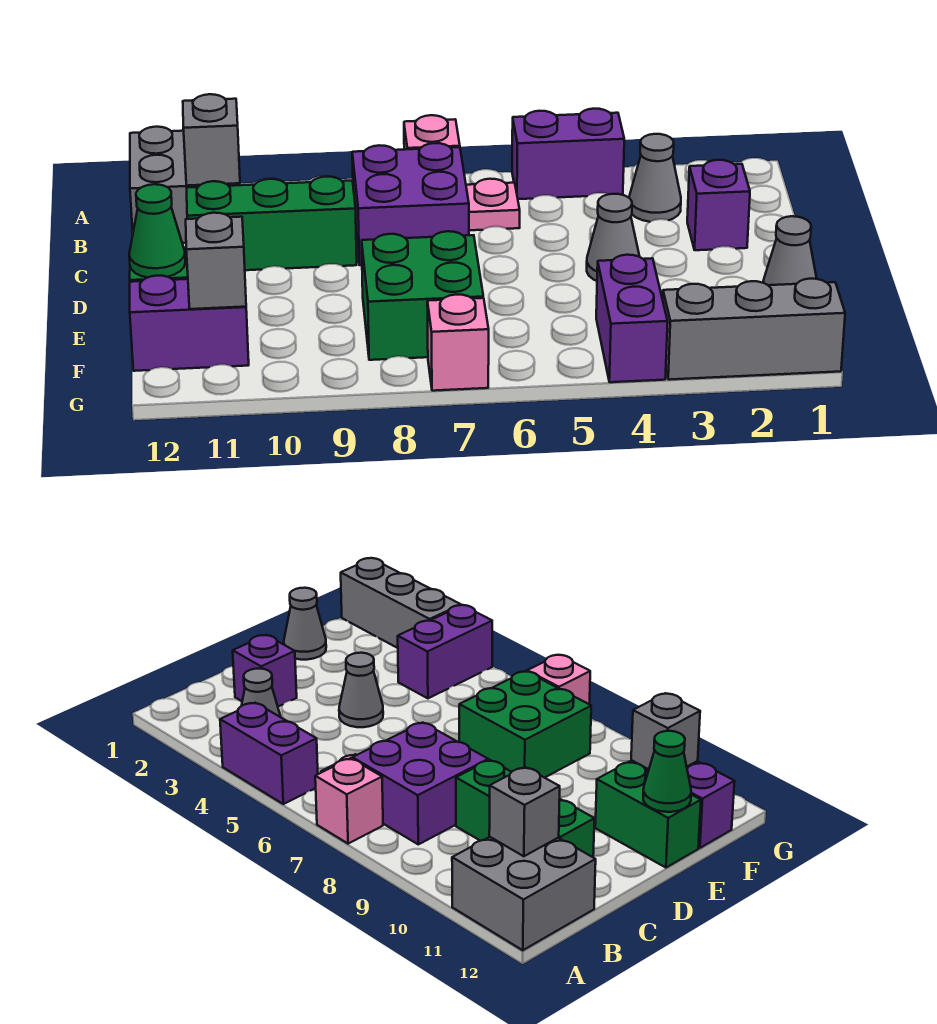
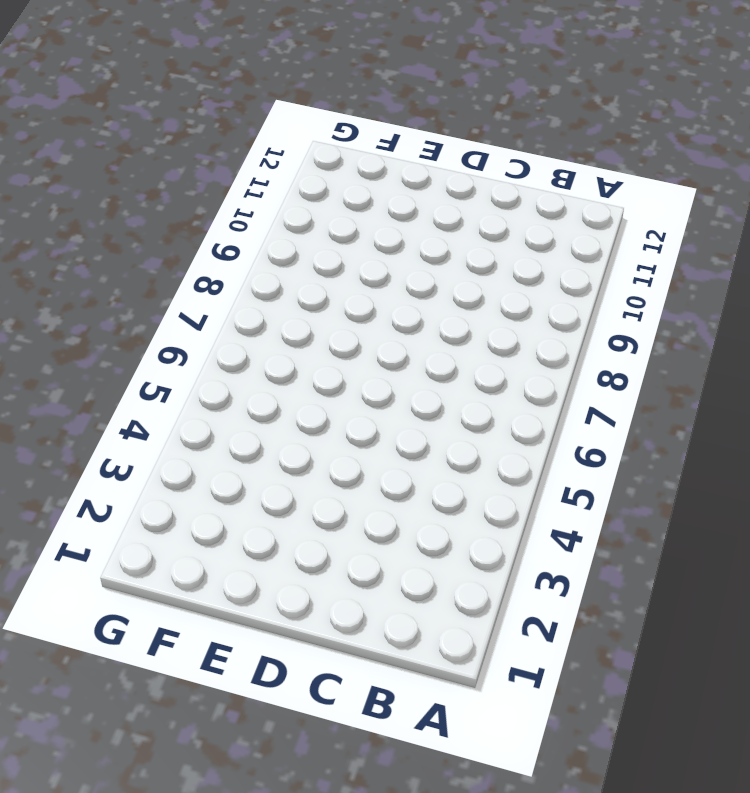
none -> purple 1x2 brick [512,109,624,199]
none -> pink 1x1 brick [404,115,460,150]
none -> grey 2x2 brick [130,127,240,243]

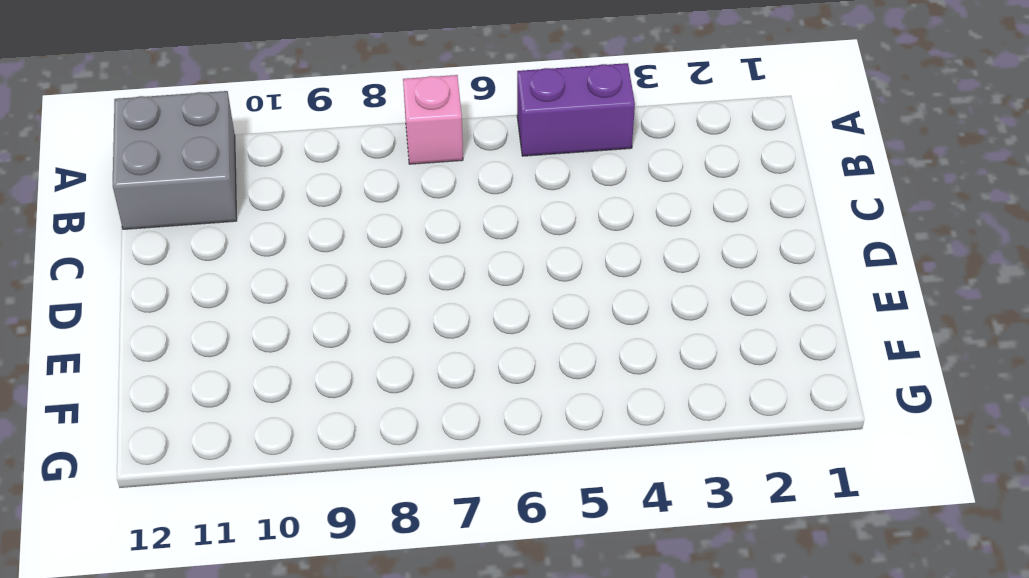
none -> grey 1x1 cone [629,134,681,222]
none -> pink 1x1 plate [466,179,520,230]
none -> purple 2x2 brick [352,143,469,265]

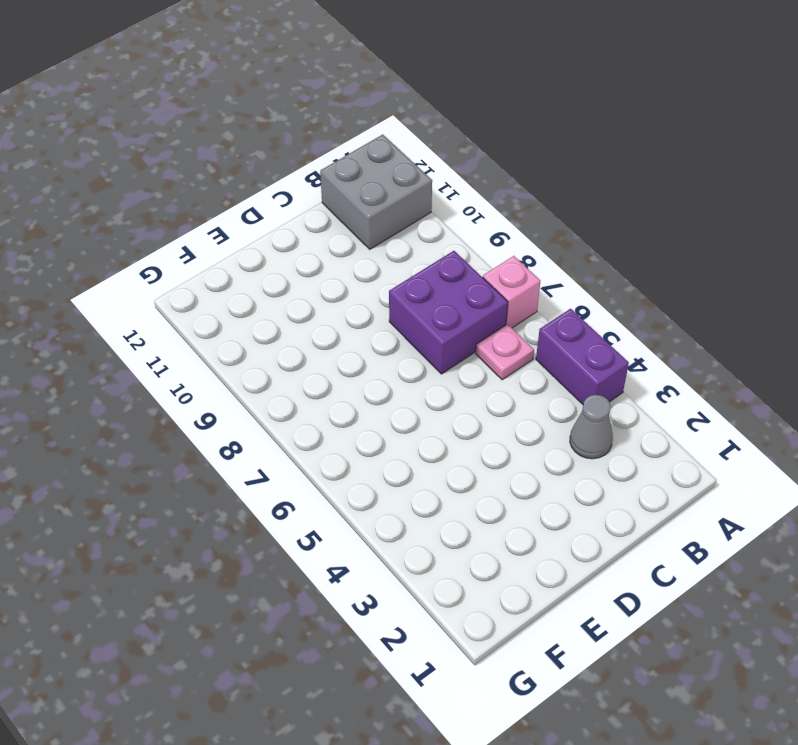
none -> purple 1x1 brick [687,160,750,250]
none -> green 1x3 brick [187,177,357,270]
none -> grey 1x1 cone [587,194,640,281]

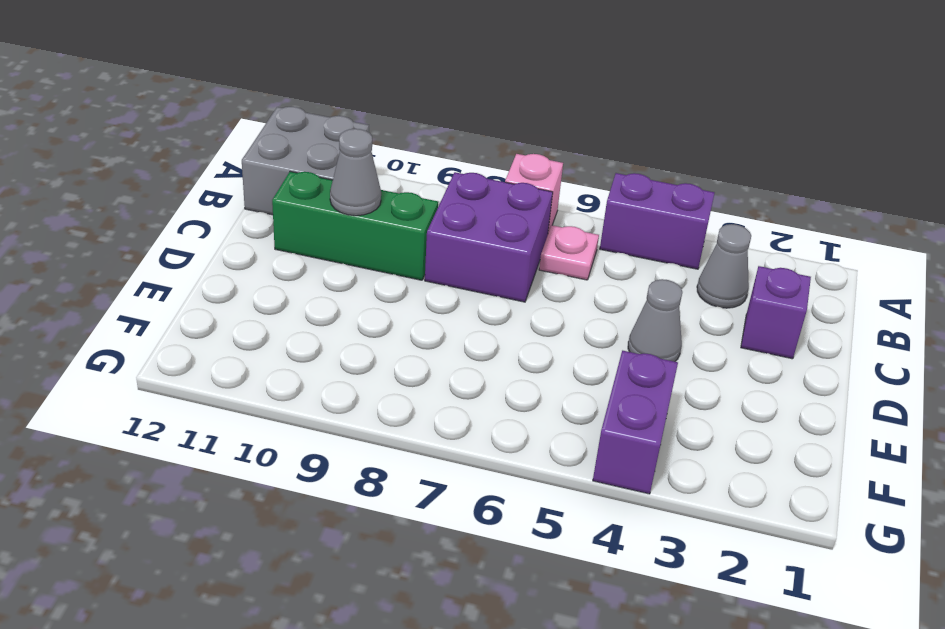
grey 1x1 cone [330,129,381,216] -> grey 1x1 cone moved to [763,216,817,285]
none -> green 2x2 brick [362,231,483,360]
none -> green 1x2 brick [595,761,701,868]
none -> purple 1x2 brick [130,276,249,371]

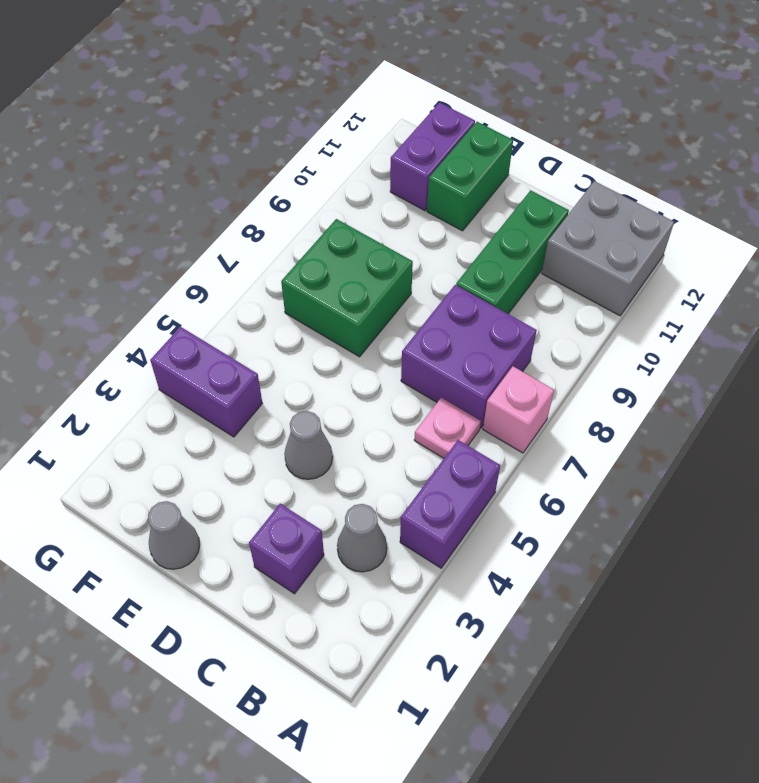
none -> grey 1x3 brick [663,279,845,380]
none -> pink 1x1 brick [427,295,489,391]
none -> grey 1x1 brick [183,94,240,186]

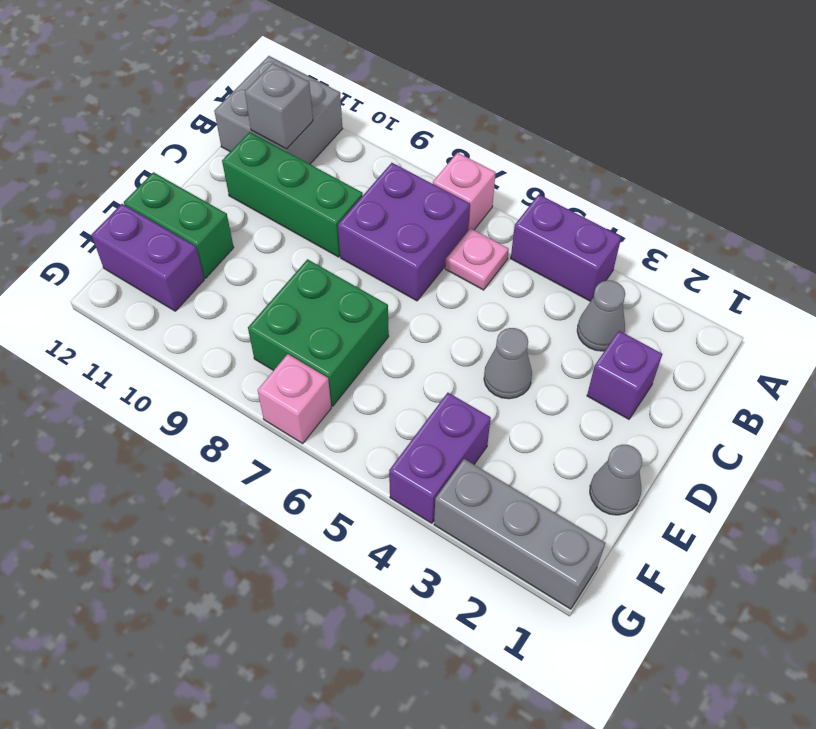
none -> green 1x1 cone [129,184,186,278]
none -> grey 1x1 brick [186,213,246,309]

